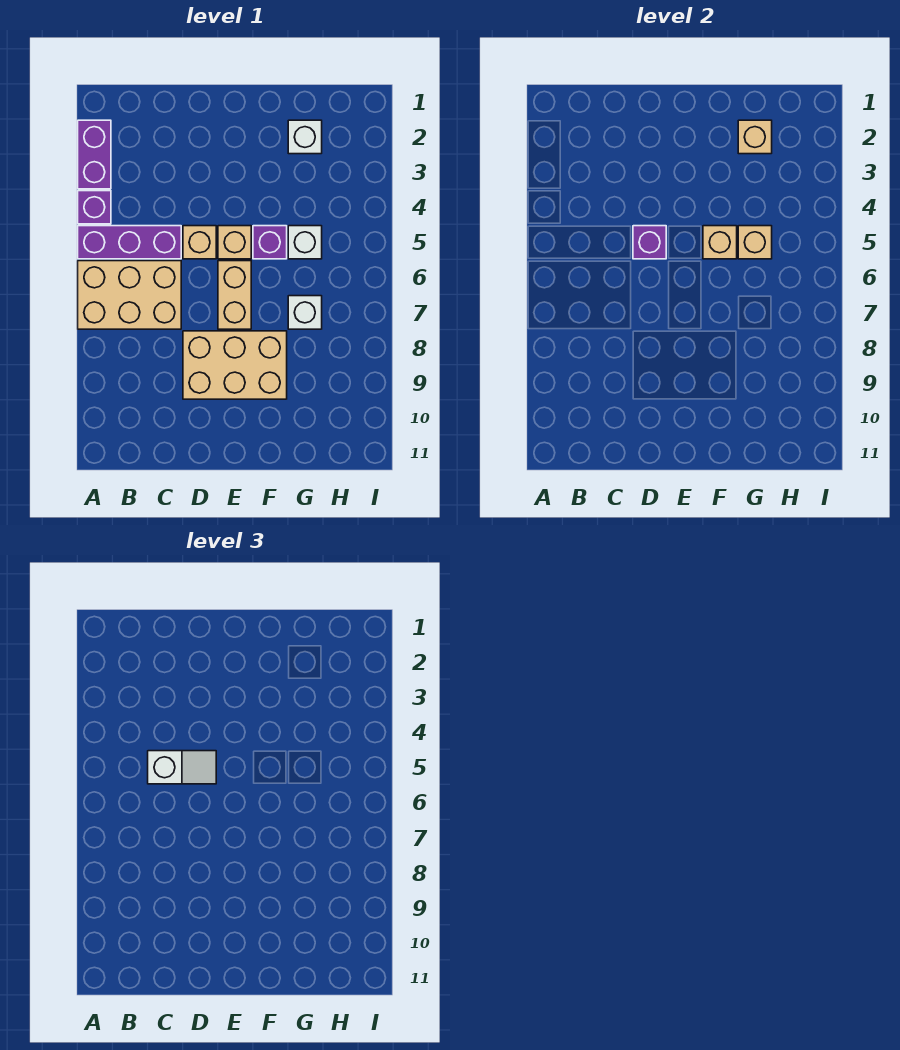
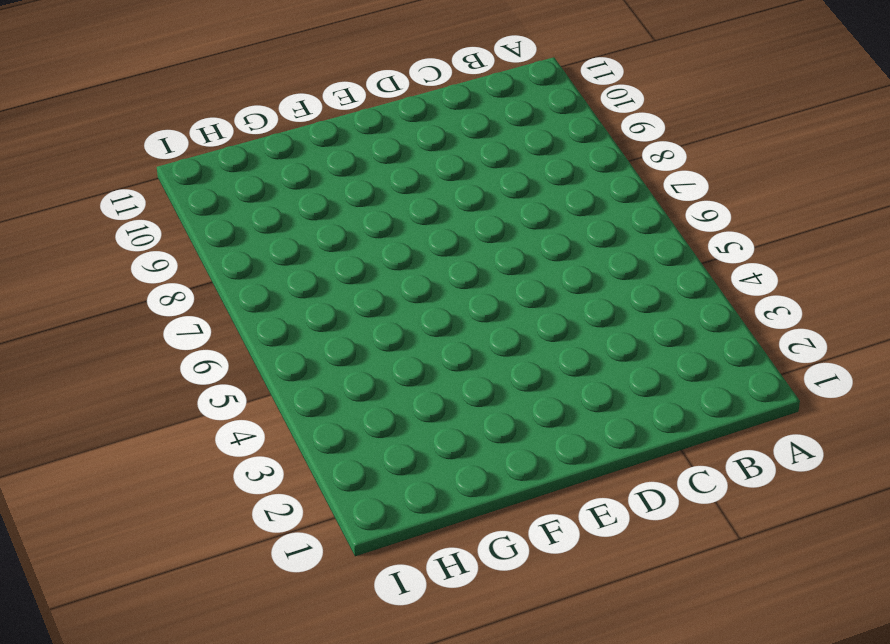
none -> purple 1x2 brick [78,120,111,189]
none -> purple 1x1 brick [78,191,111,224]
none -> purple 1x3 brick [78,226,181,259]

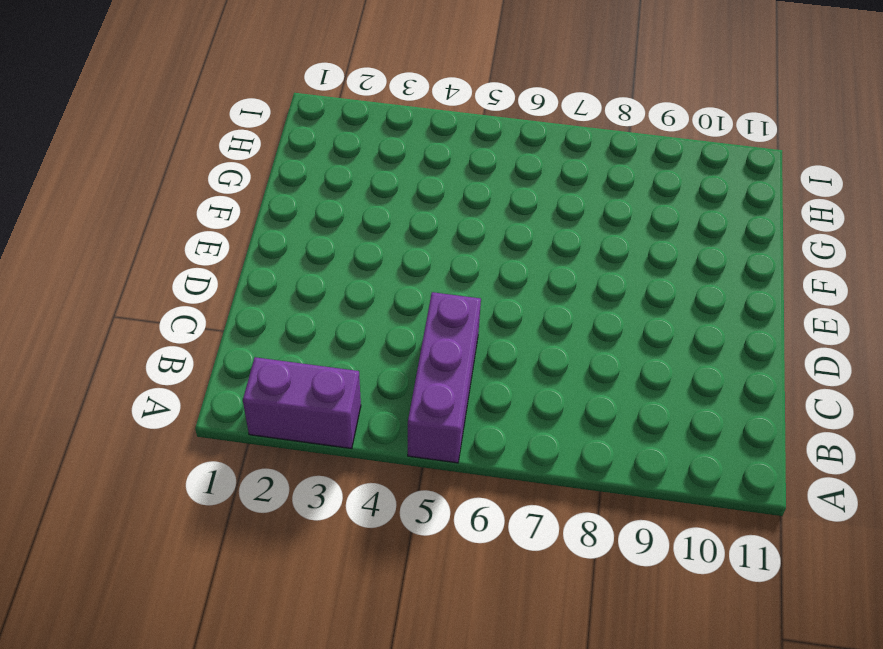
none -> purple 1x1 brick [78,191,111,224]
none -> tan 2x3 brick [78,261,181,329]
none -> tan 1x1 brick [183,226,216,259]

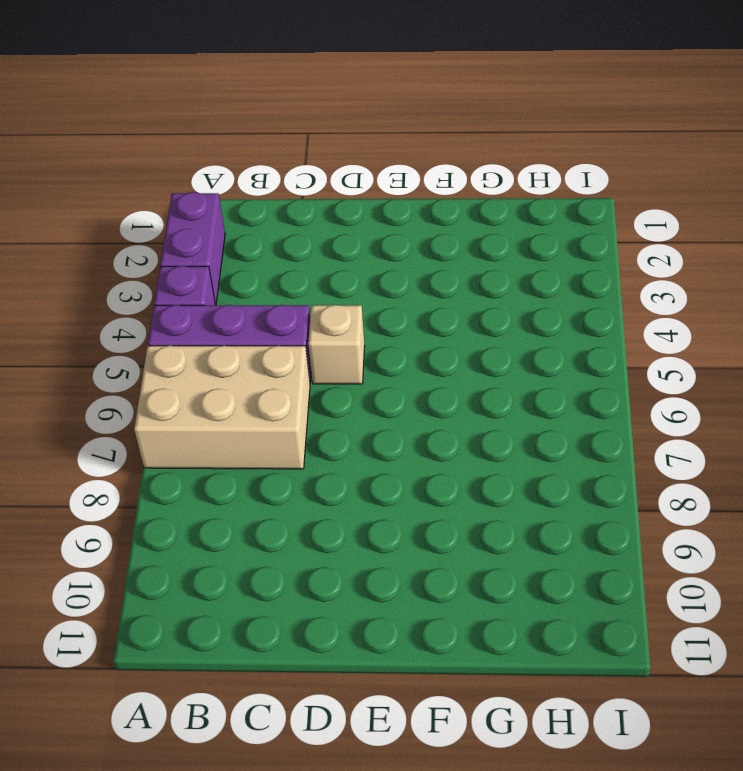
none -> tan 2x3 brick [183,331,287,399]
none -> tan 1x1 brick [218,226,251,259]
none -> tan 1x2 brick [218,261,251,329]

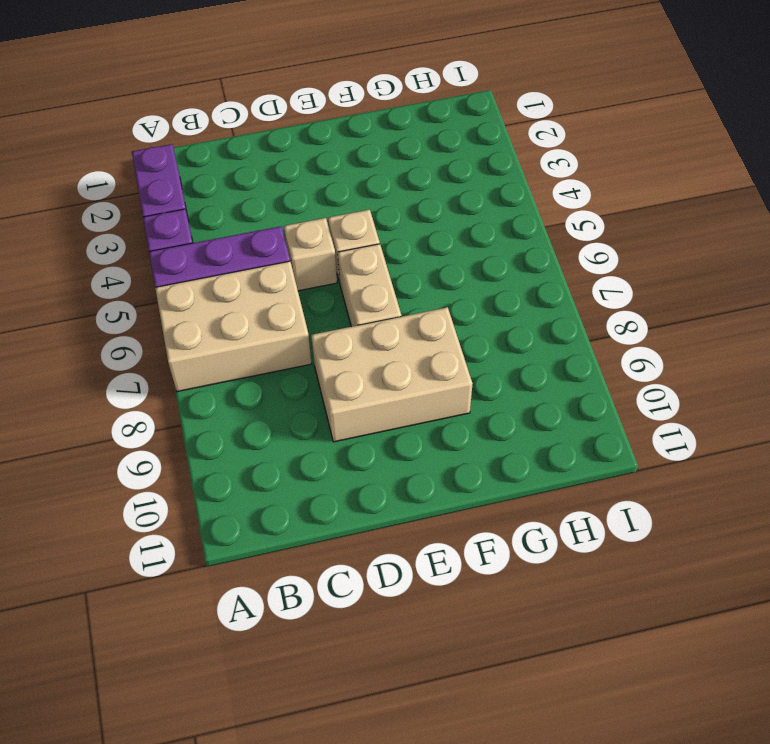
none -> purple 1x1 brick [253,226,287,259]
none -> white 1x1 brick [288,120,322,154]
none -> white 1x1 brick [288,226,322,259]

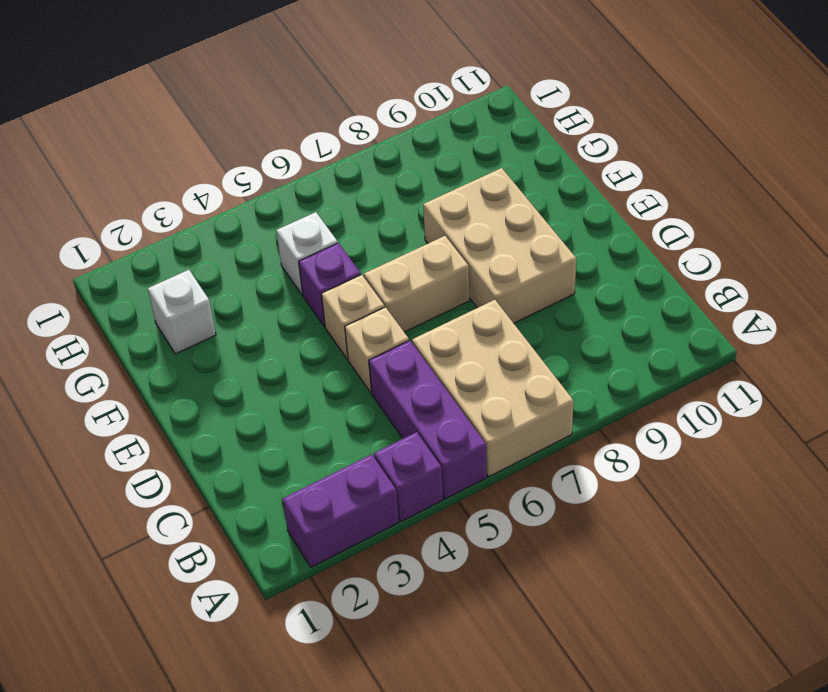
none -> white 1x1 brick [288,296,322,329]
none -> purple 1x1 brick [633,226,666,259]
none -> tan 1x1 brick [703,226,737,259]

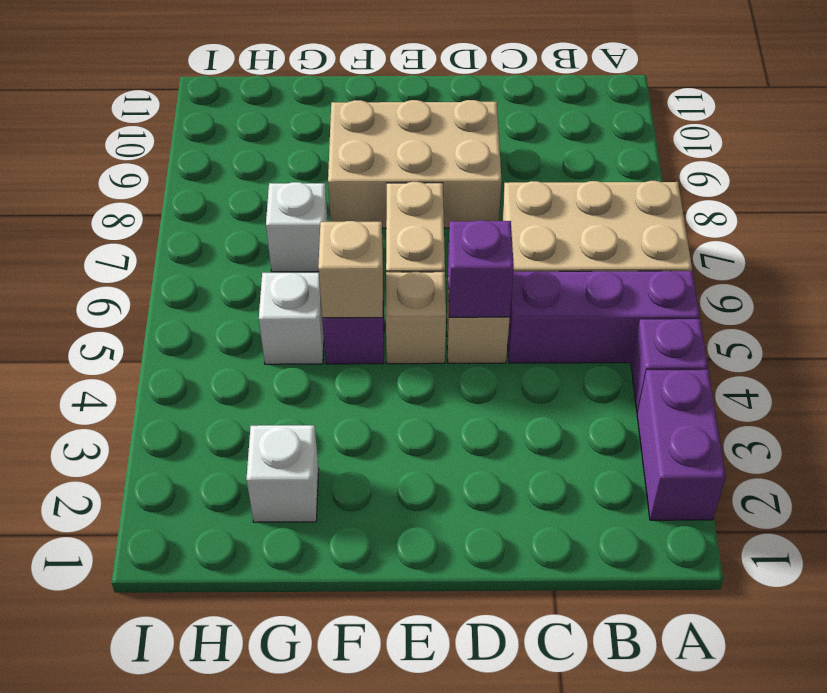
none -> tan 1x1 brick [738,120,772,154]
none -> tan 1x1 brick [738,226,772,259]
none -> white 1x2 slope [148,751,216,784]

